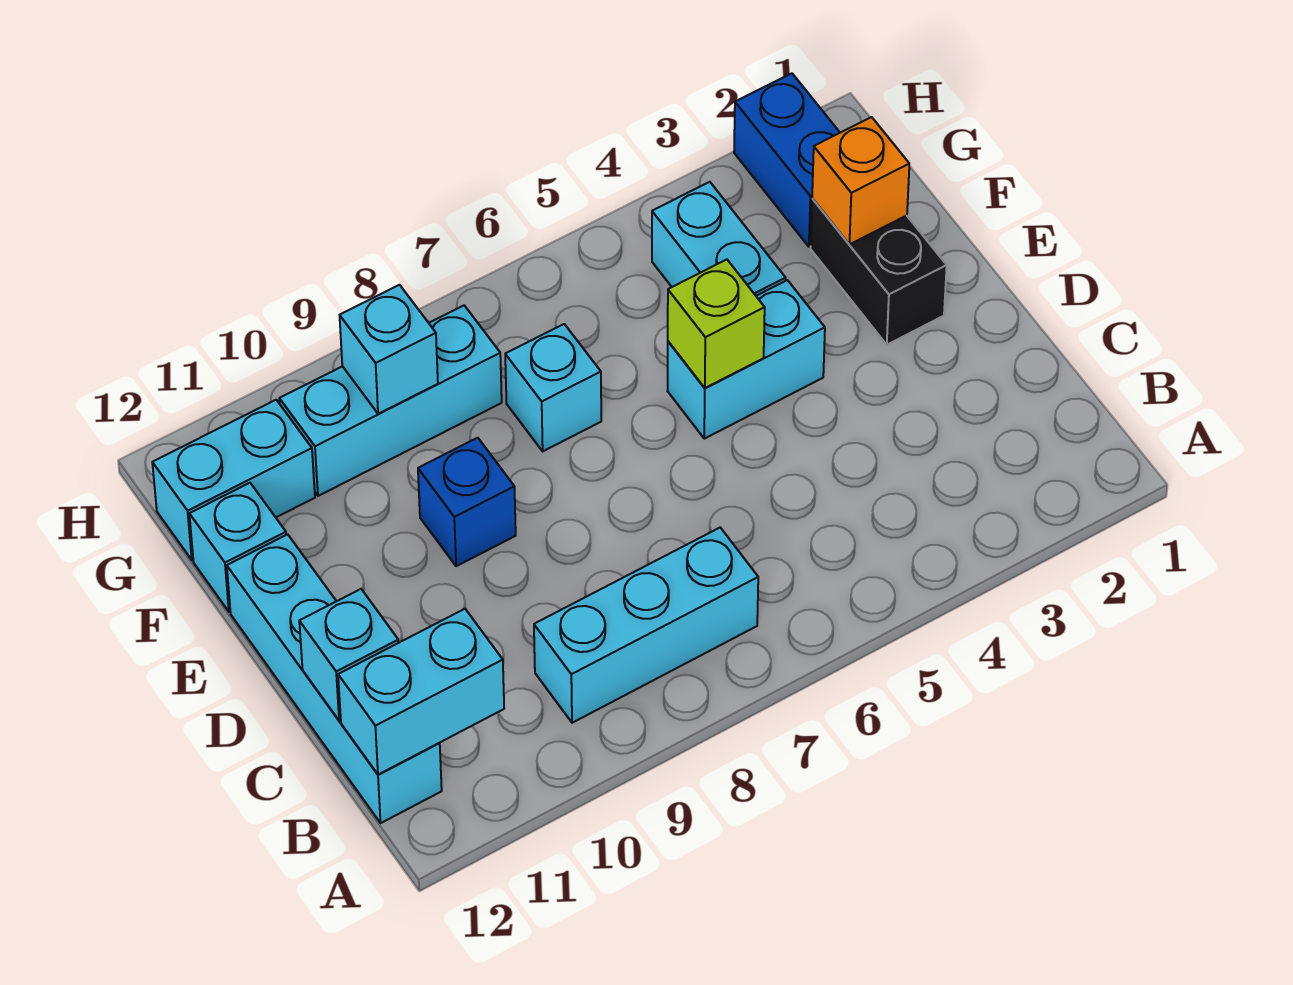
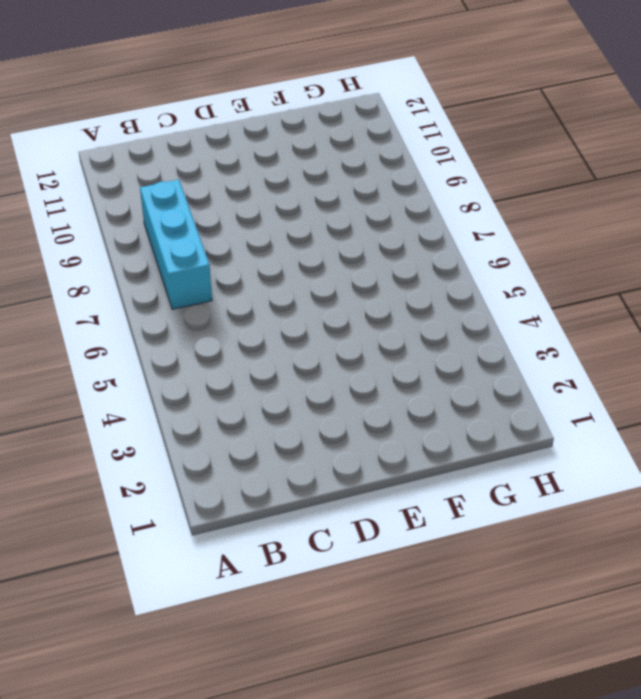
none -> cyan 1x4 brick [227,534,442,823]
none -> black 1x2 brick [811,199,947,345]
none -> cyan 1x2 brick [668,280,825,439]

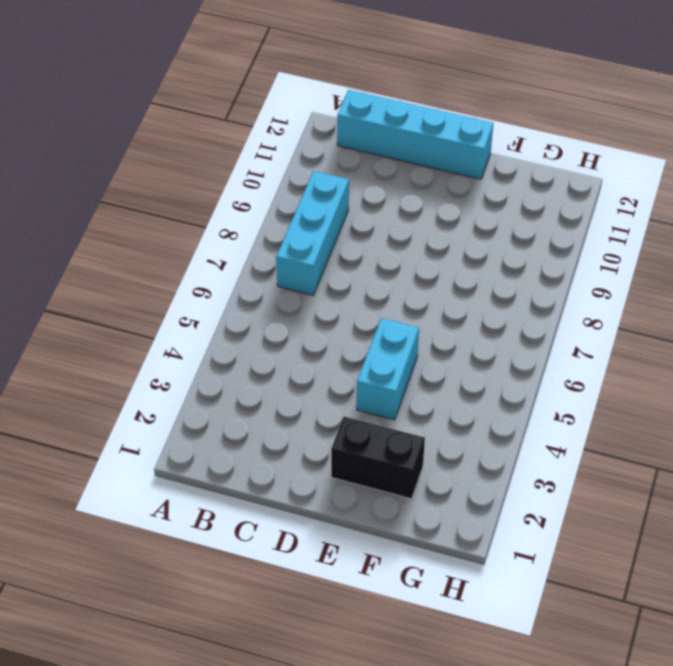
none -> blue 1x1 brick [418,438,516,566]
none -> cyan 1x2 brick [652,182,786,296]
none -> cyan 1x1 brick [505,324,601,451]

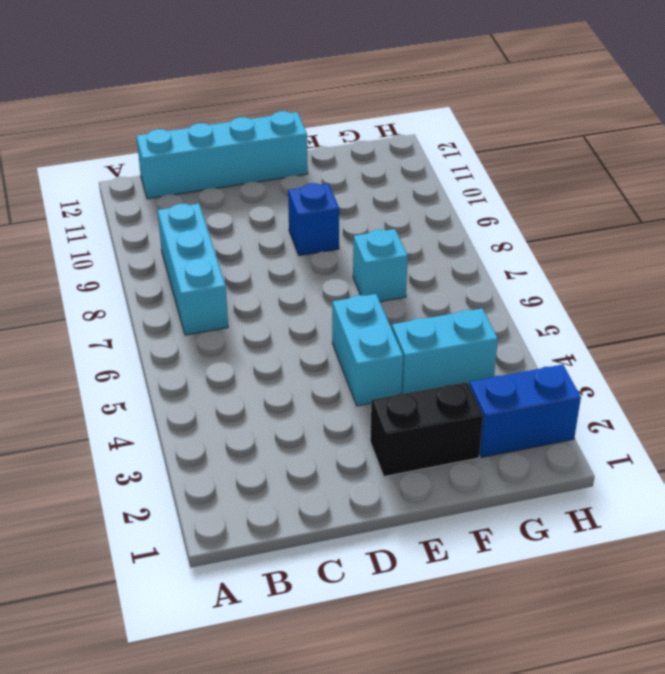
none -> cyan 1x1 brick [189,483,286,612]
none -> cyan 1x3 brick [279,306,502,496]
none -> cyan 1x2 brick [152,400,315,560]

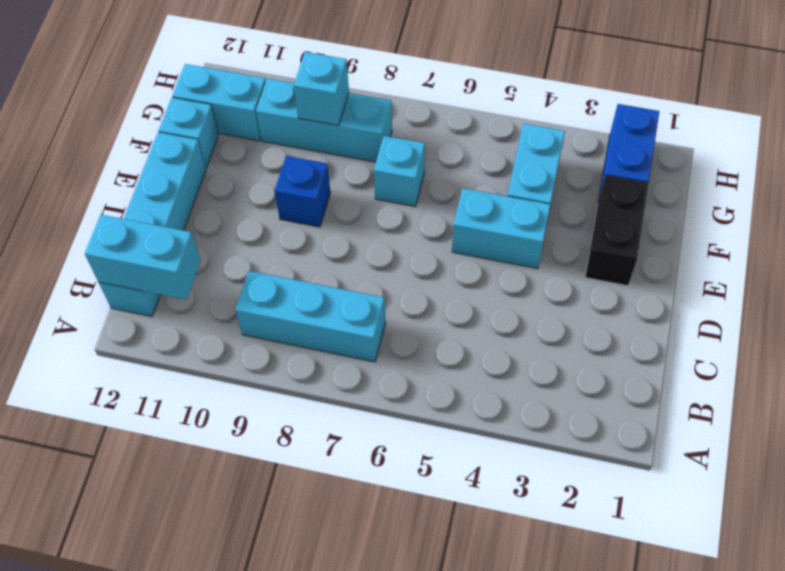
none -> cyan 1x1 brick [299,589,399,721]
none -> lime 1x1 brick [668,260,765,388]
none -> orange 1x1 brick [812,117,909,244]

